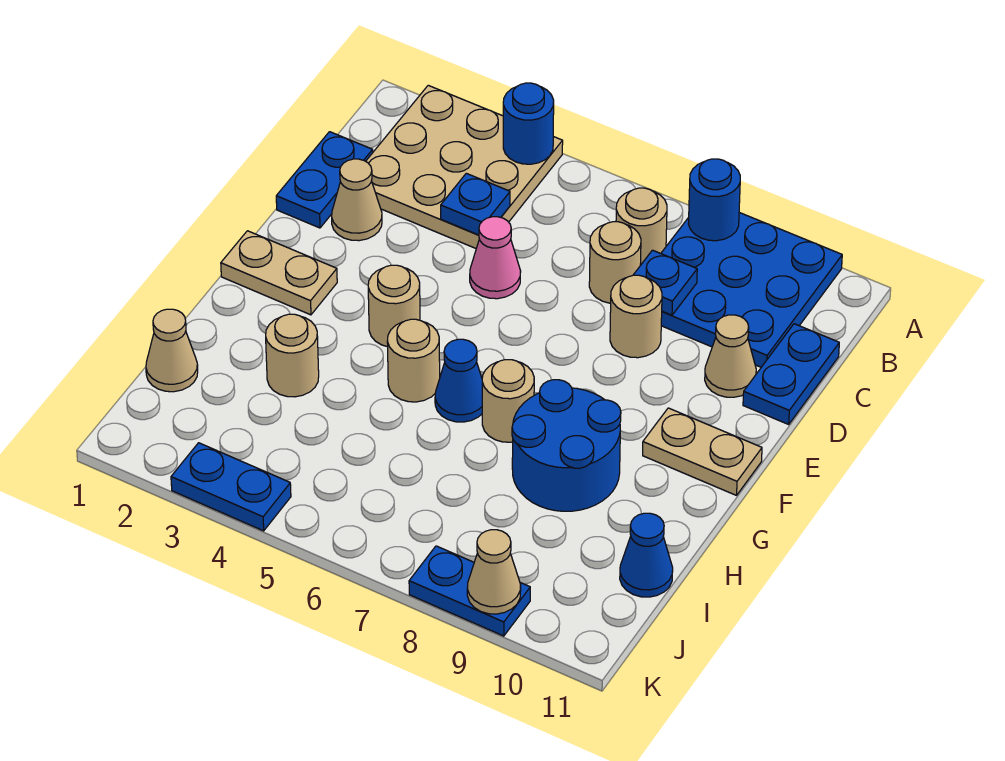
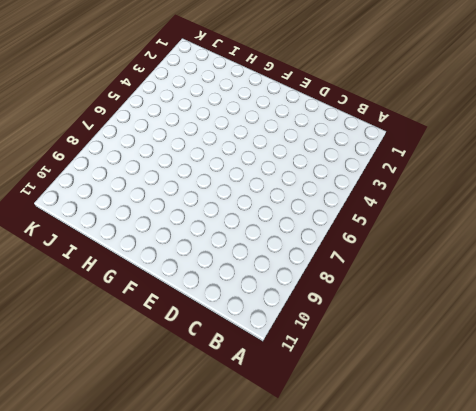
none -> tan 3x3 plate [366,85,563,248]
none -> blue 3x3 plate [661,213,842,367]
none -> tan 1x1 round brick [616,188,667,265]

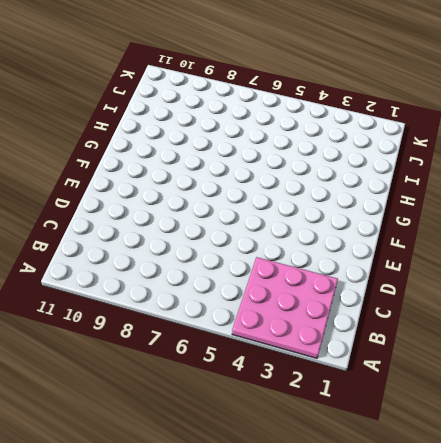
pink 3x3 plate [232,257,338,358] -> tan 3x3 plate [366,85,563,248]
none -> blue 3x3 plate [661,213,842,367]
none -> tan 1x1 round brick [616,188,667,265]
none -> blue 1x2 plate [276,132,373,228]

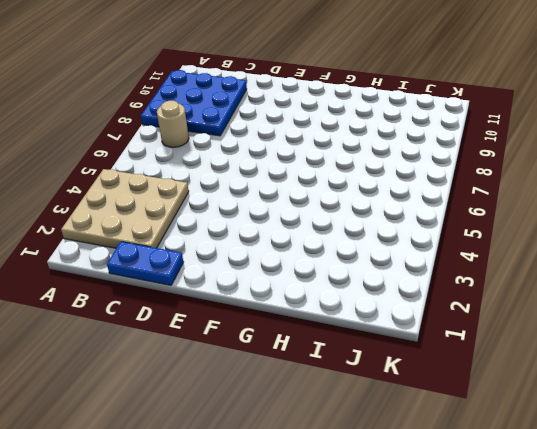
none -> tan 1x1 round brick [589,222,641,303]
none -> blue 1x2 plate [743,324,839,424]
none -> tan 1x1 cone [332,159,382,241]

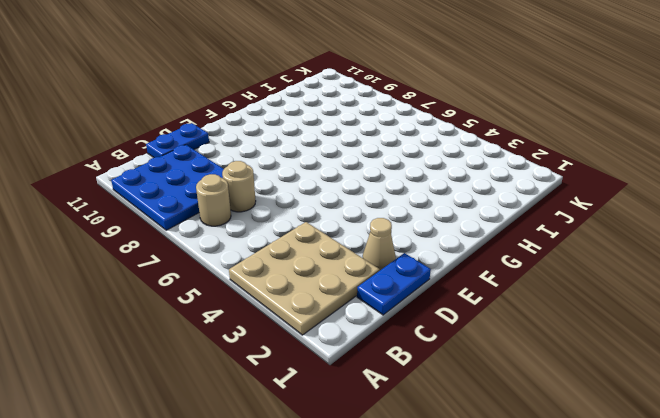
none -> pink 1x1 cone [470,217,521,299]
none -> tan 1x1 round brick [610,275,662,358]
none -> tan 1x1 cone [705,315,756,397]

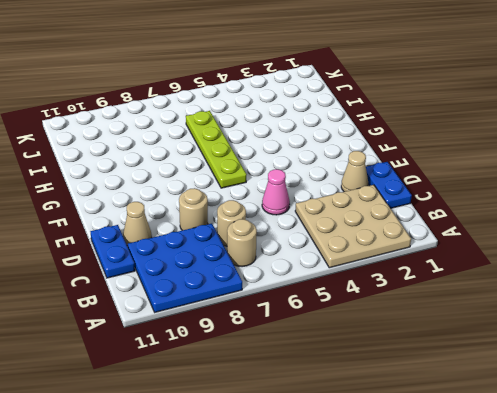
lime 1x4 plate [186,111,247,188] -> blue 1x1 cone [435,339,482,422]
none -> tan 1x2 plate [221,231,337,315]
none -> tan 1x1 round brick [368,265,420,347]
none -> tan 1x2 plate [643,408,762,495]

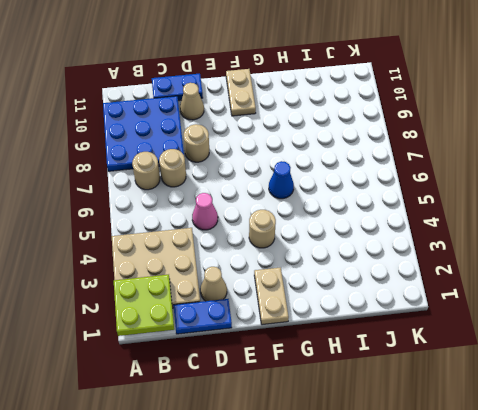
lime 2x2 plate [114,275,174,336] -> none
none -> tan 1x1 round brick [387,319,440,402]
none -> tan 1x1 round brick [482,360,534,442]
none -> blue 2x2 round brick [512,380,621,511]

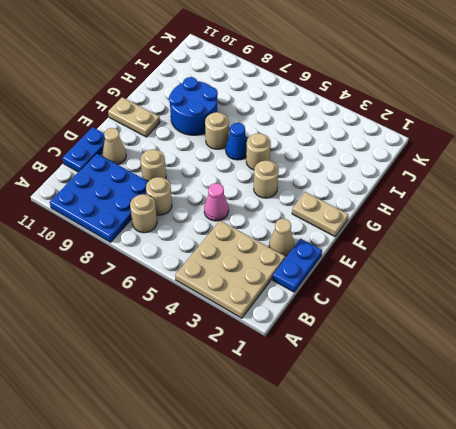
none -> tan 1x1 round brick [266,314,319,397]
none -> tan 1x1 cone [146,309,198,392]
none -> blue 1x1 cone [620,513,673,597]

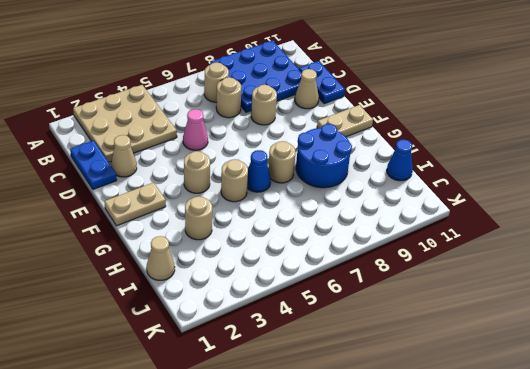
none -> blue 1x2 plate [171,443,291,531]
none -> blue 1x2 plate [409,546,530,636]
none -> blue 1x1 round brick [503,83,554,164]

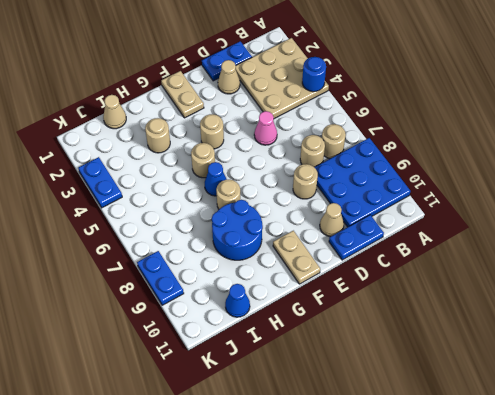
none -> blue 1x1 round brick [688,159,740,241]
none -> blue 1x1 plate [441,173,510,235]
none -> blue 1x1 plate [634,250,697,315]

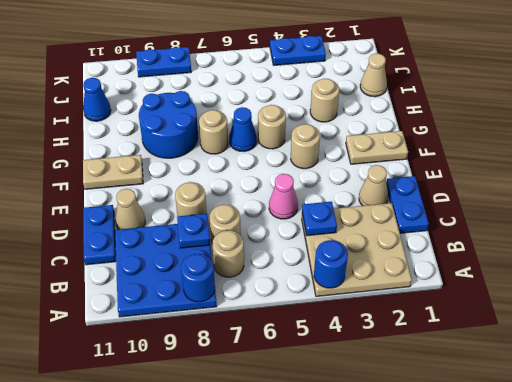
none -> tan 1x1 cone [467,530,521,614]

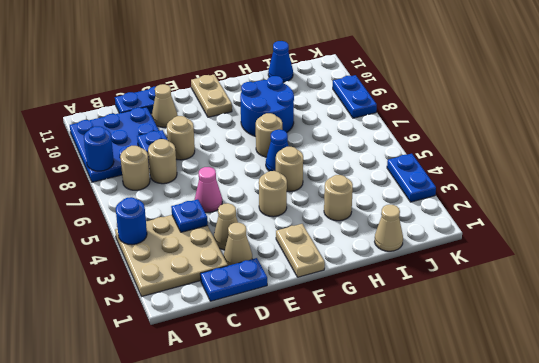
tan 1x1 cone [214,203,238,250] -> tan 1x1 cone moved to [467,530,521,614]

